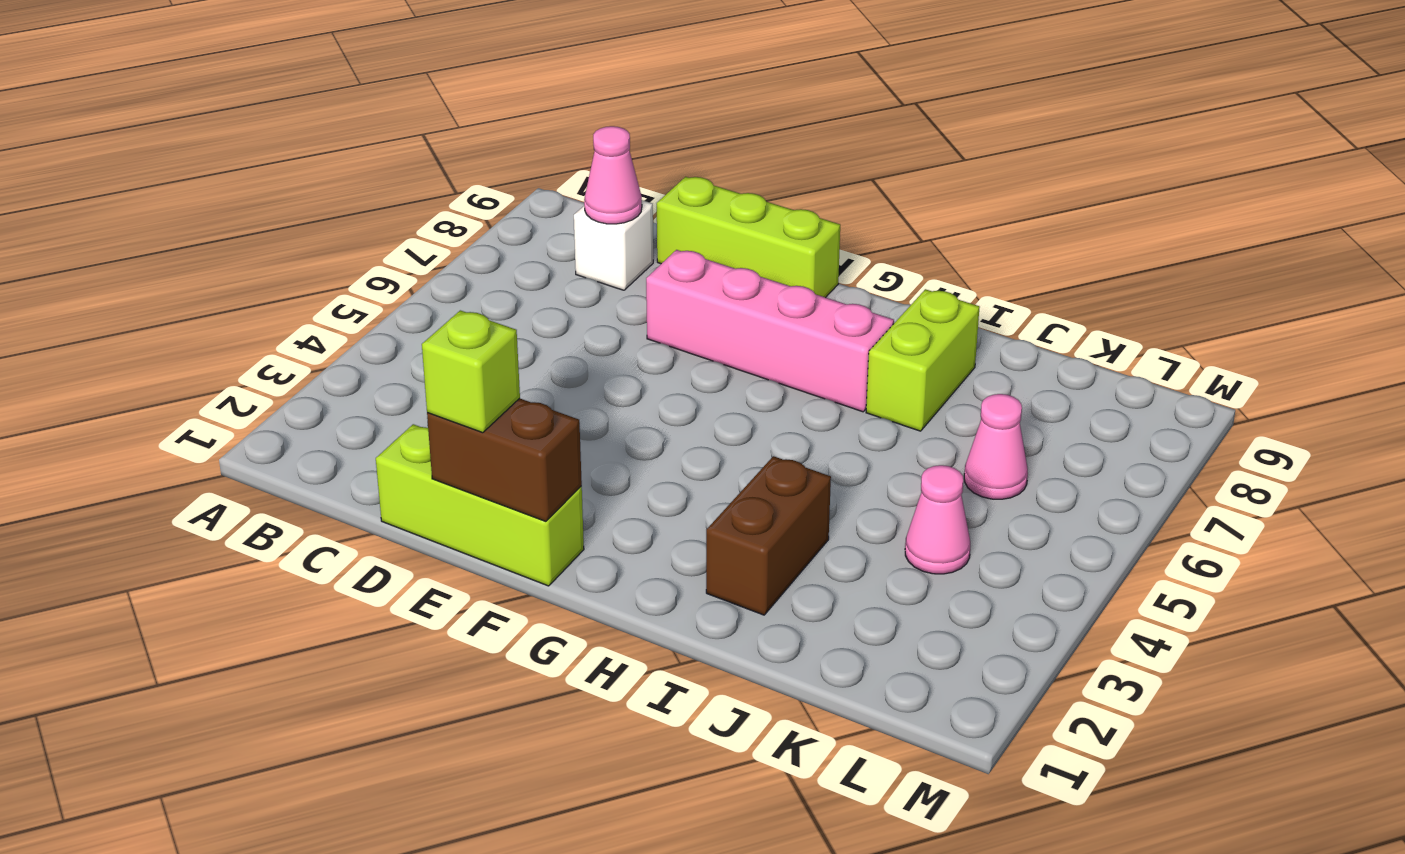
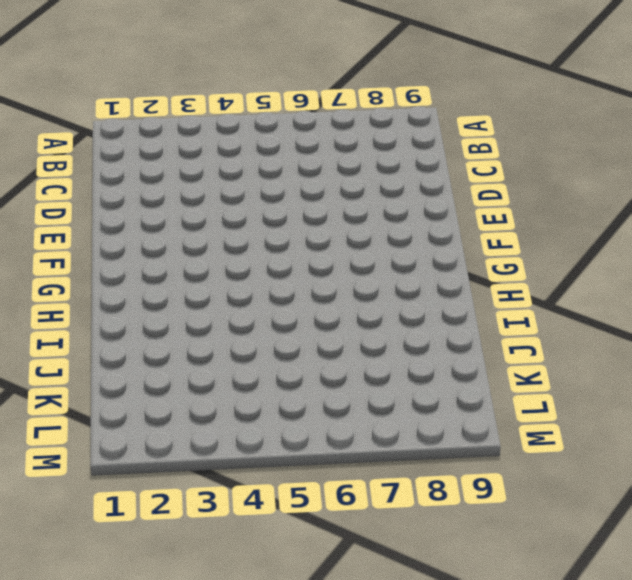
none -> white 1x1 brick [574,200,653,290]
none -> lime 1x3 brick [376,424,584,586]

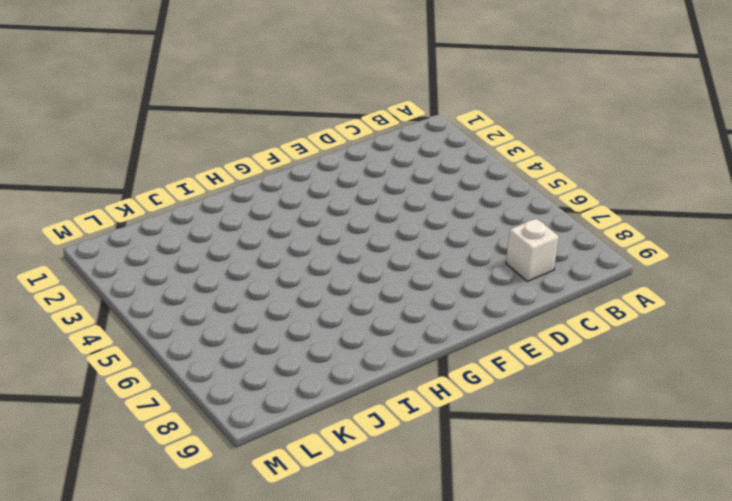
none -> lime 1x3 brick [376,424,584,586]
none -> lime 1x3 brick [657,177,840,298]

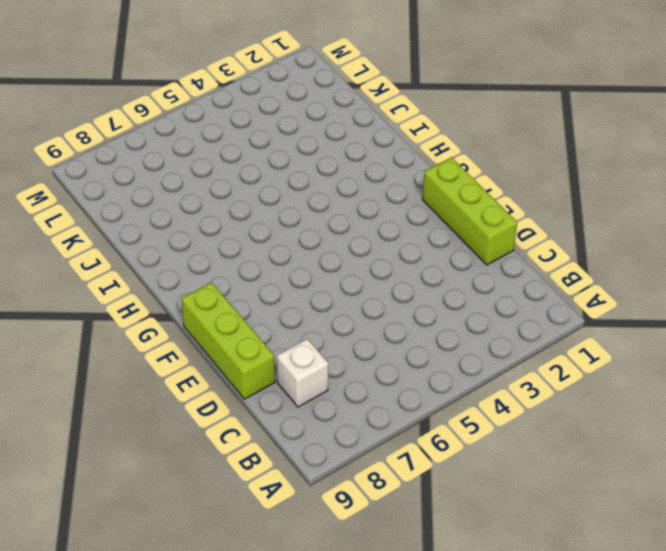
none -> pink 1x4 brick [646,250,894,412]
none -> brown 1x2 brick [706,456,831,615]

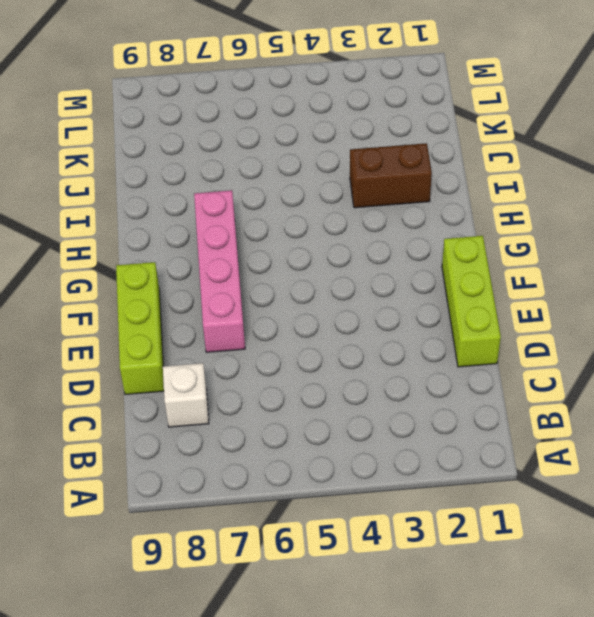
none -> lime 1x2 brick [866,289,980,431]
none -> pink 1x1 cone [905,465,970,574]

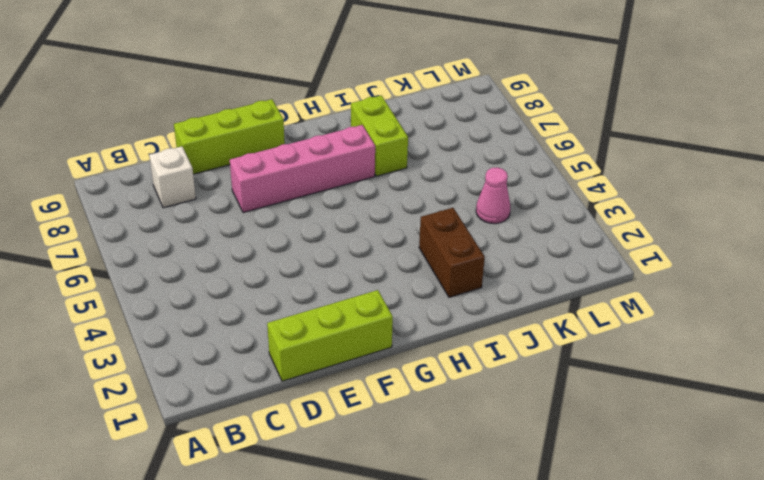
none -> pink 1x1 cone [964,394,1028,499]
none -> pink 1x1 cone [584,126,642,224]

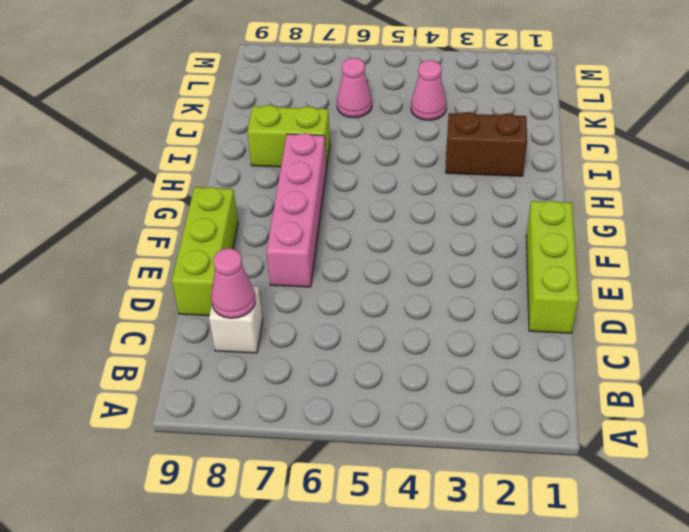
none -> brown 1x2 brick [427,398,582,521]
none -> lime 1x1 brick [422,310,520,433]

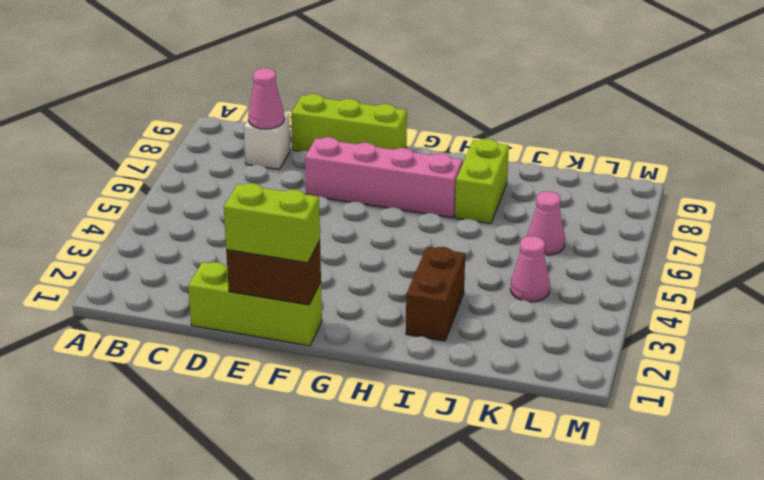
lime 1x2 brick [224,183,320,263] -> lime 1x1 brick [422,310,520,433]

